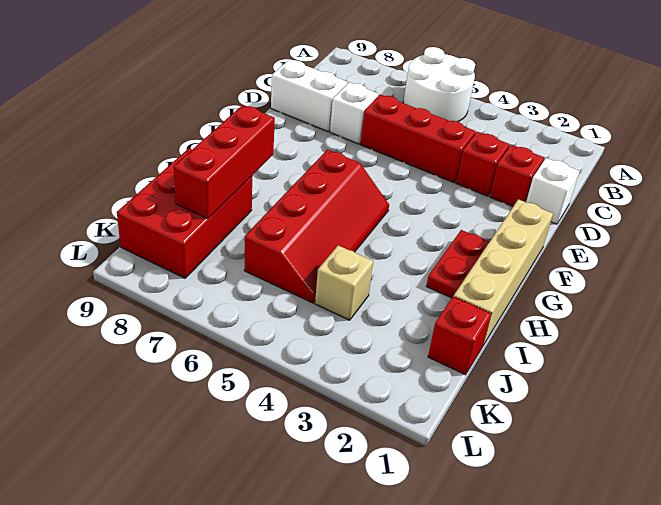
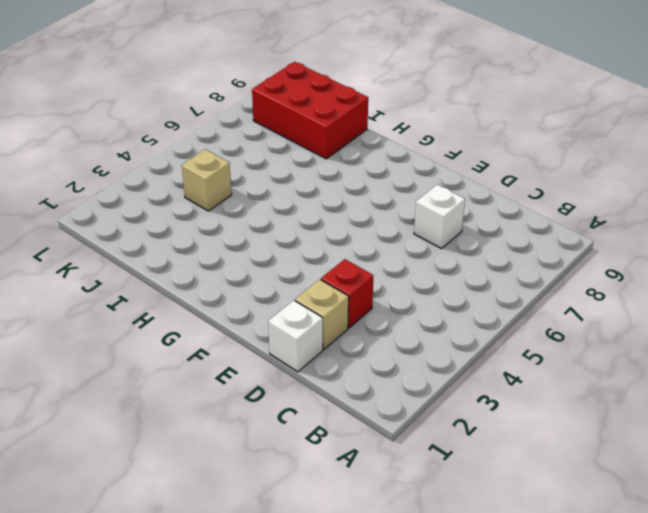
tan 1x1 brick [295,279,349,349] -> red 1x1 brick [490,145,544,206]
none -> white 2x2 round brick [403,47,475,122]
none -> red 1x3 brick [360,94,476,183]
none -> white 1x2 brick [271,59,348,132]

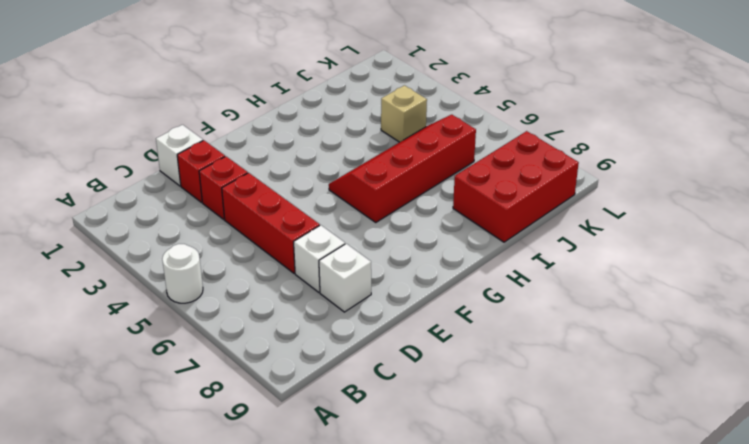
white 1x1 round brick [162,244,203,303] -> white 2x2 round brick [403,47,475,122]
white 1x1 brick [319,244,371,312] -> white 1x2 brick [271,59,348,132]
none -> tan 1x4 brick [454,199,553,345]
none -> red 1x2 plate [426,230,489,298]
none -> red 1x1 brick [428,296,491,375]

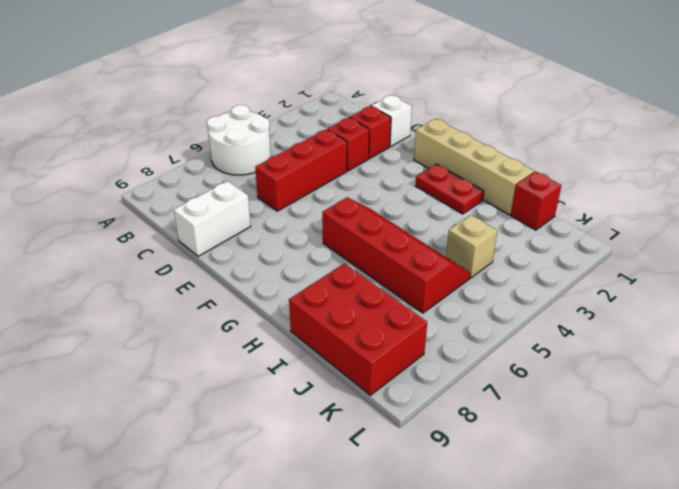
none -> white 1x1 brick [330,82,379,144]
none -> red 1x3 brick [174,105,275,219]

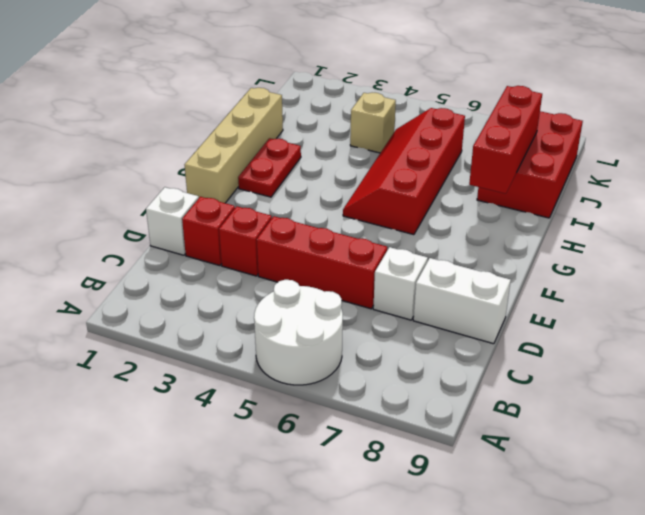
none -> red 1x1 brick [428,296,491,375]

